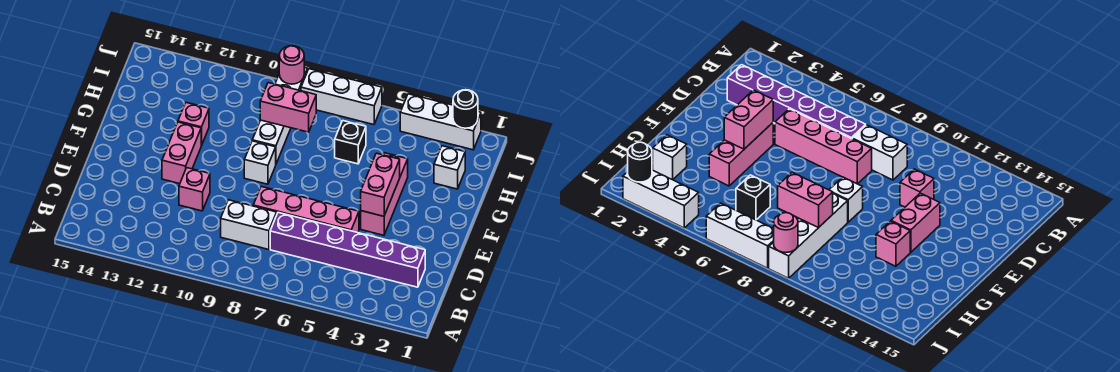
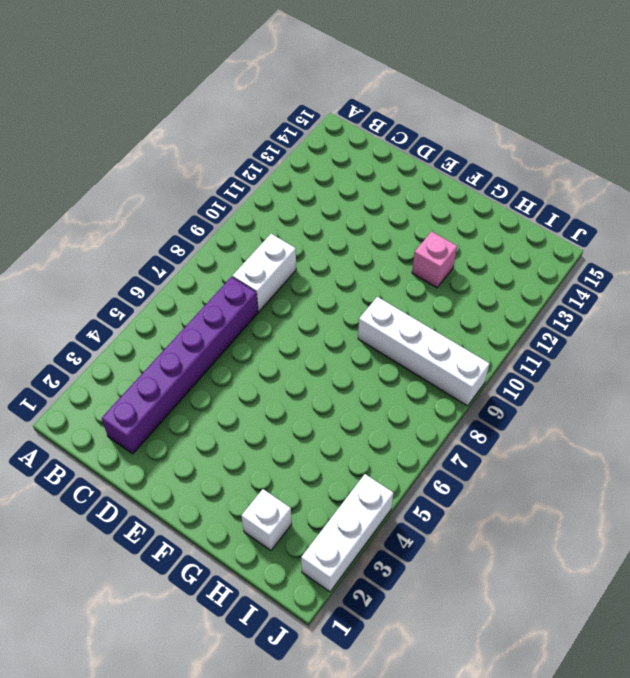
none -> pink 1x4 brick [253,187,359,233]
none -> pink 1x1 brick [179,168,210,211]
none -> pink 1x3 brick [361,153,408,235]

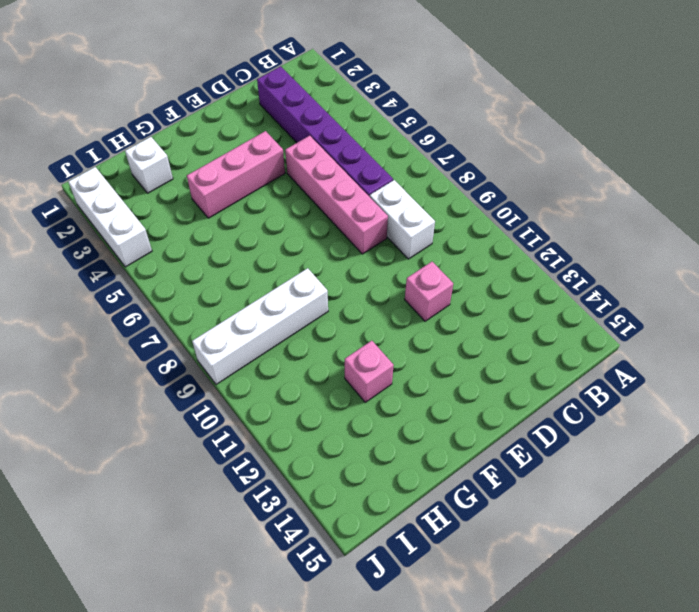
none -> pink 1x2 brick [162,122,201,184]
none -> white 1x1 brick [244,141,276,184]
none -> black 1x1 brick [335,121,366,164]

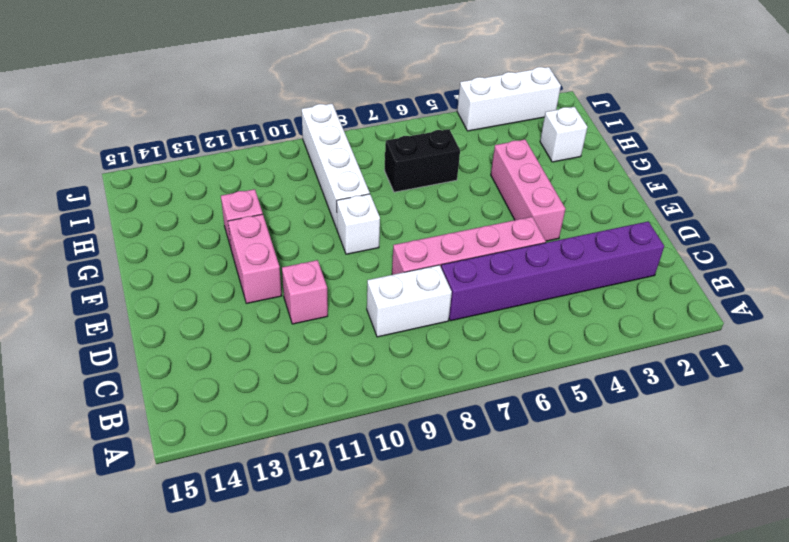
black 1x2 brick [384,129,460,192] -> black 1x1 brick [335,121,366,164]
none -> white 1x3 brick [301,69,382,125]
none -> pink 1x2 brick [361,153,400,216]
none -> pink 1x2 brick [260,83,316,132]

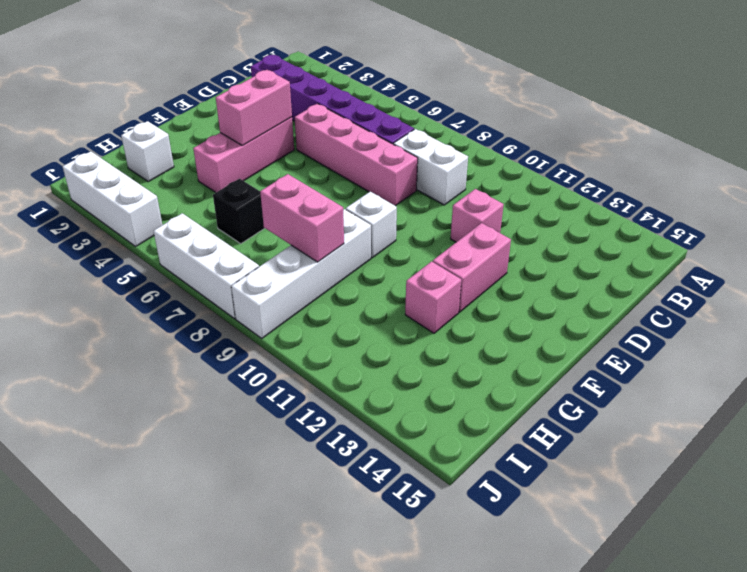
none -> black 1x1 round brick [453,90,478,128]
none -> pink 1x1 round brick [279,46,304,84]

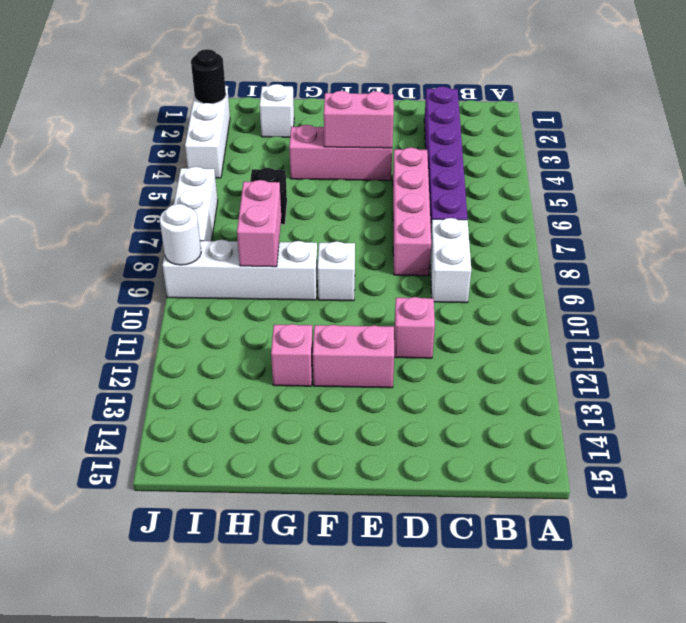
white 1x1 round brick [160,204,201,265] -> pink 1x1 round brick [279,46,304,84]

